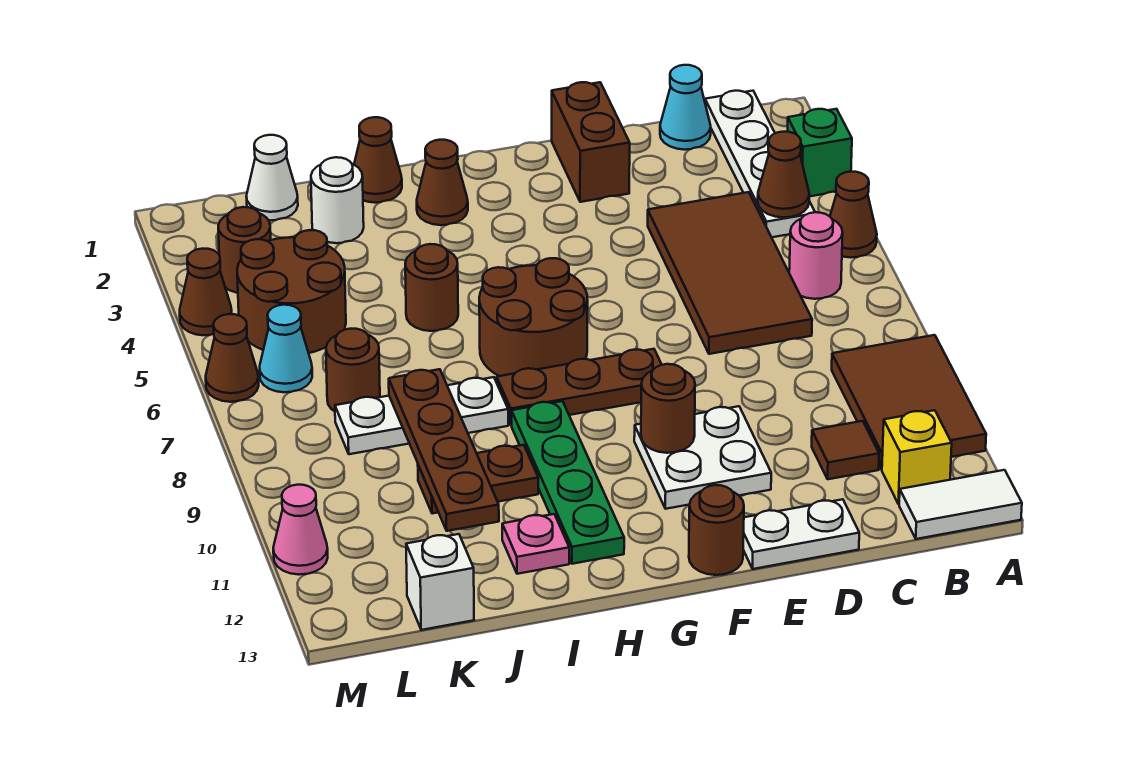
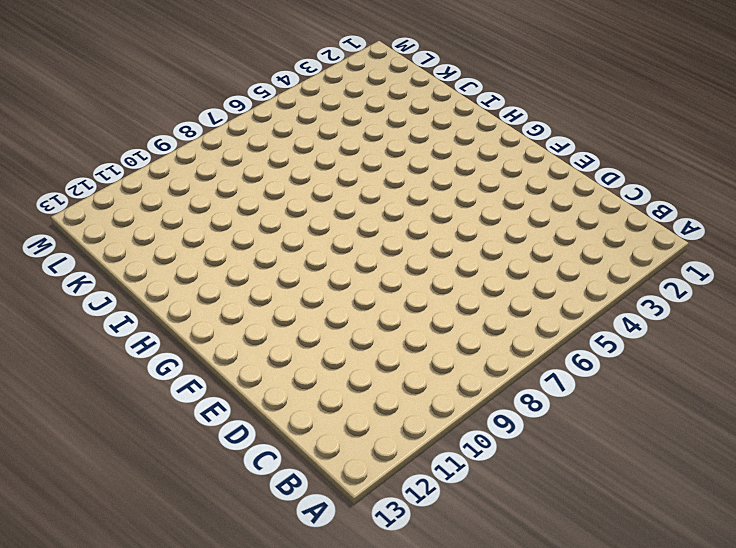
none -> green 1x1 brick [787,109,852,197]
none -> brown 1x1 cone [830,172,877,258]
none -> brown 2x3 tile [832,335,986,470]
none -> white 1x2 tile [899,470,1022,539]

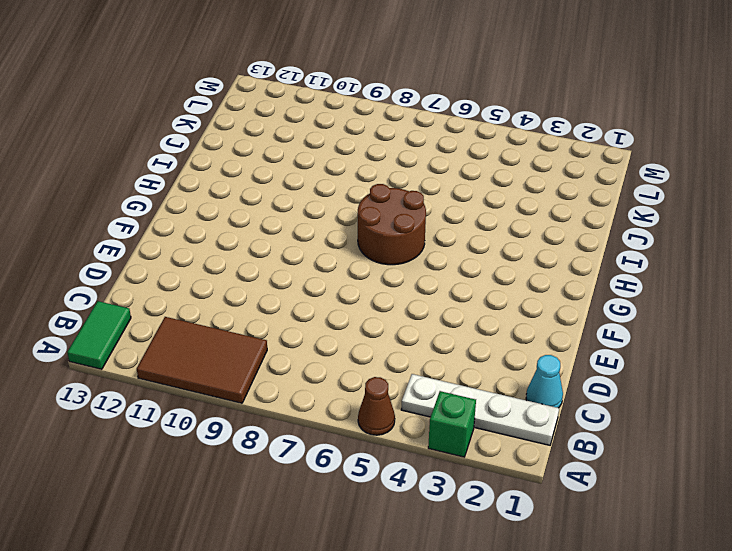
green 1x2 tile [67,301,131,369] -> white 1x2 tile [899,470,1022,539]
none -> pink 1x1 round brick [789,212,843,299]
none -> yellow 1x1 brick [882,410,952,504]
none -> brown 2x4 tile [648,192,812,354]
none -> brown 1x1 tile [812,421,879,479]

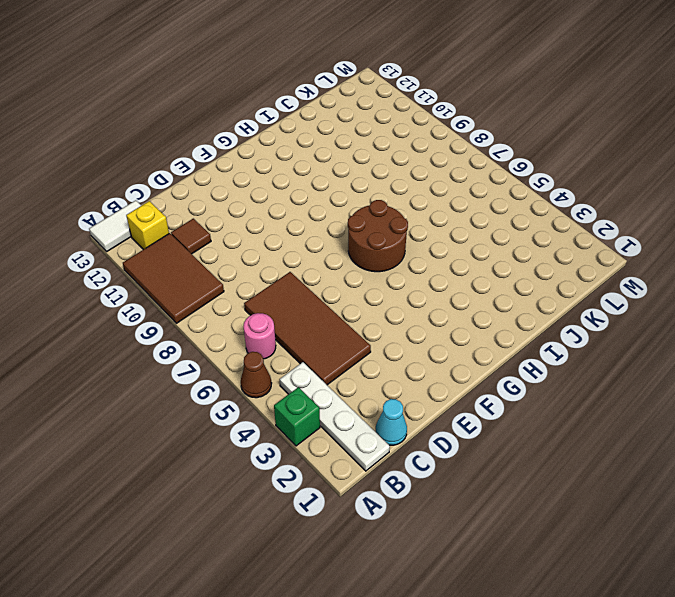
none -> white 1x2 plate [743,499,859,569]
none -> brown 1x2 brick [552,82,630,202]
none -> white 2x2 plate [634,406,771,509]
none -> brown 1x3 plate [497,349,662,425]

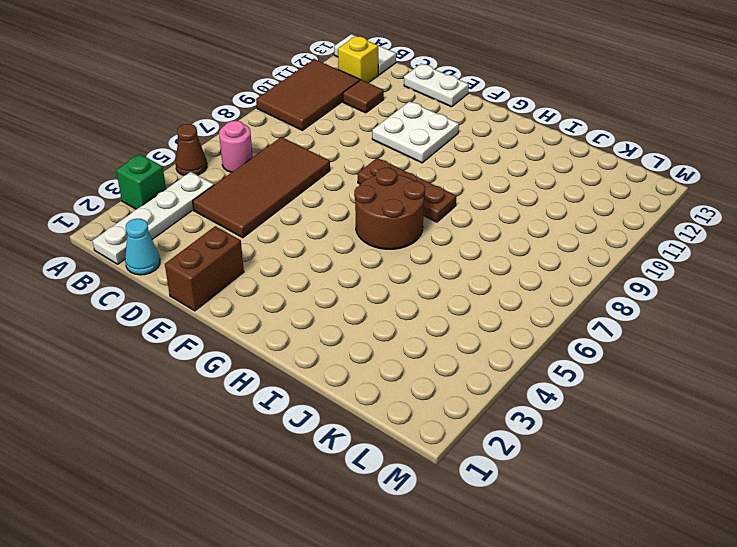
none -> brown 1x1 round brick [689,485,744,575]
none -> brown 1x1 cone [417,140,468,225]
none -> green 1x4 plate [511,401,624,564]
none -> brown 1x1 cone [354,117,402,203]

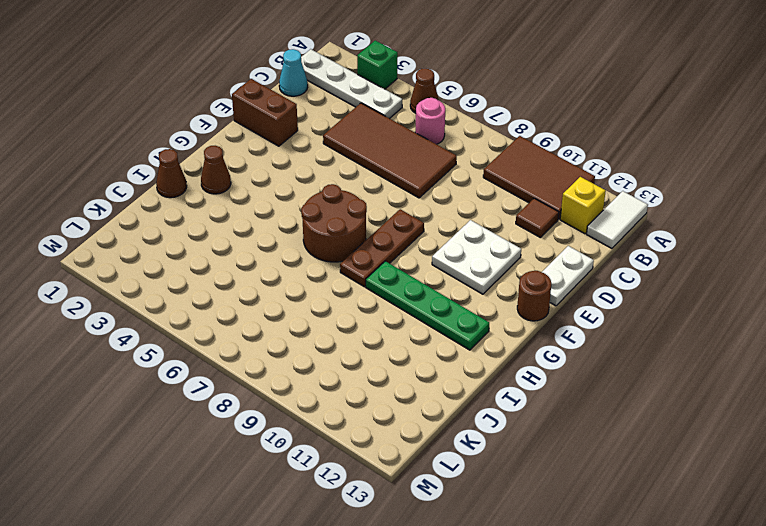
none -> brown 1x1 round brick [405,244,458,331]
none -> white 1x3 plate [335,377,508,454]
none -> brown 1x2 plate [418,445,538,514]
none -> pink 1x1 plate [502,514,569,574]

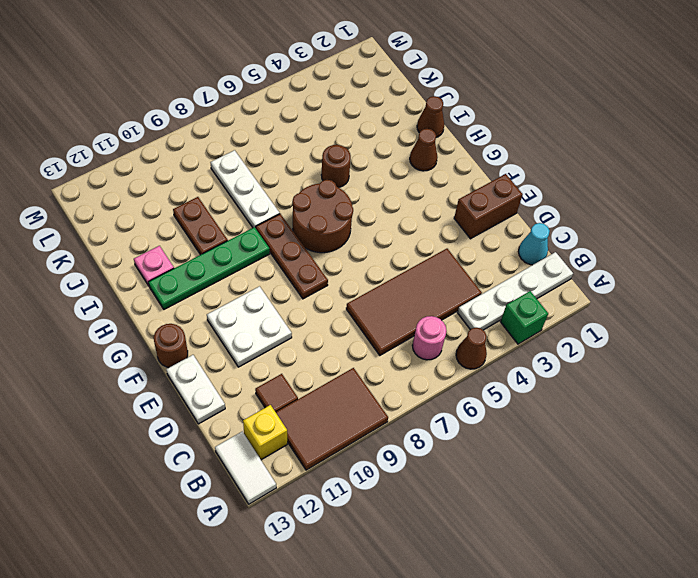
none -> white 1x1 round brick [311,157,364,243]
none -> white 1x1 cone [246,135,298,220]
none -> brown 2x2 round brick [237,230,346,353]
none -> brown 1x1 round brick [326,329,380,411]

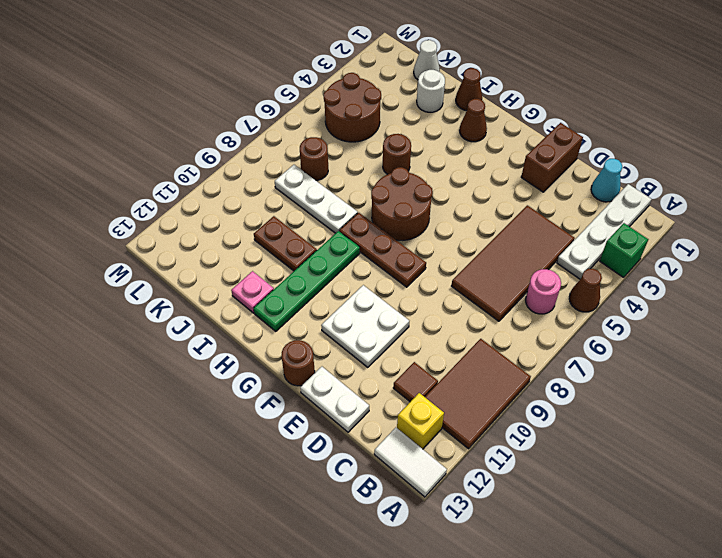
none -> white 1x1 brick [406,534,474,630]
none -> brown 1x1 round brick [218,207,271,293]
none -> cyan 1x1 cone [260,305,312,392]
none -> brown 1x1 cone [180,249,232,335]

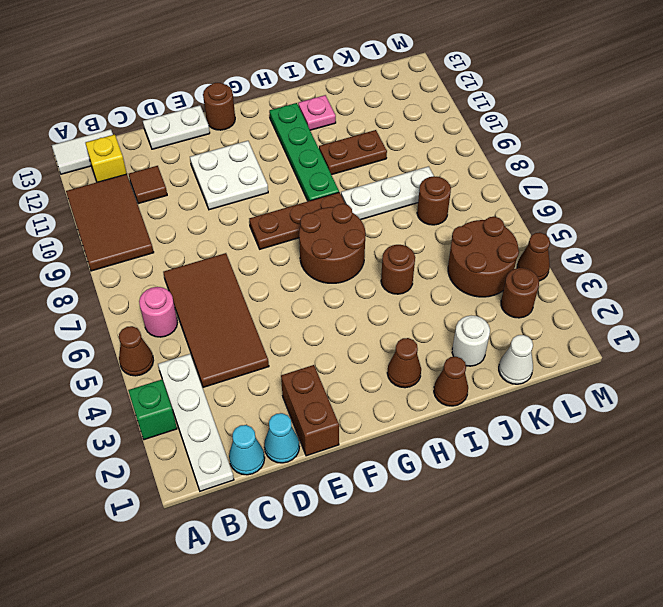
cyan 1x1 cone [264,413,299,463] -> cyan 1x1 cone moved to [260,305,312,392]
none -> white 1x1 brick [406,534,474,630]
none -> brown 1x1 cone [206,314,259,402]
none -> pink 1x1 cone [273,485,328,575]
none -> brown 1x1 cone [758,132,809,217]

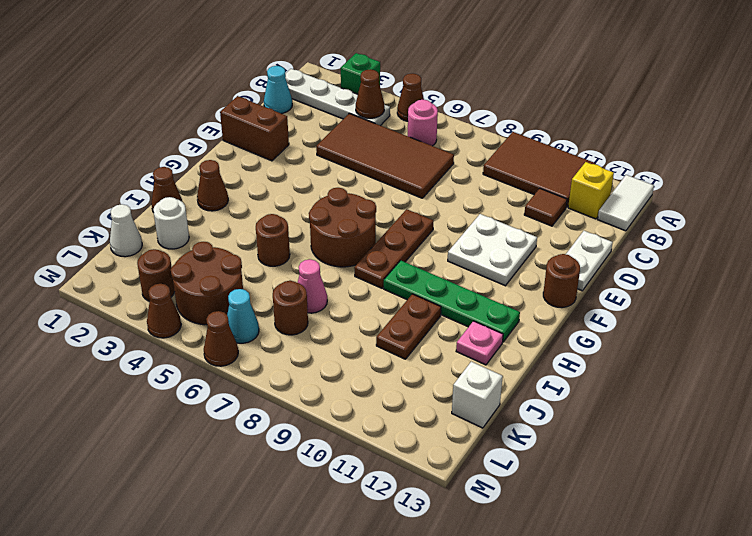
pink 1x1 cone [298,259,327,313] -> pink 1x1 cone moved to [273,485,328,575]
none -> white 1x3 plate [335,377,508,454]
none -> brown 1x1 round brick [641,364,695,453]
none -> brown 1x4 plate [389,369,499,531]

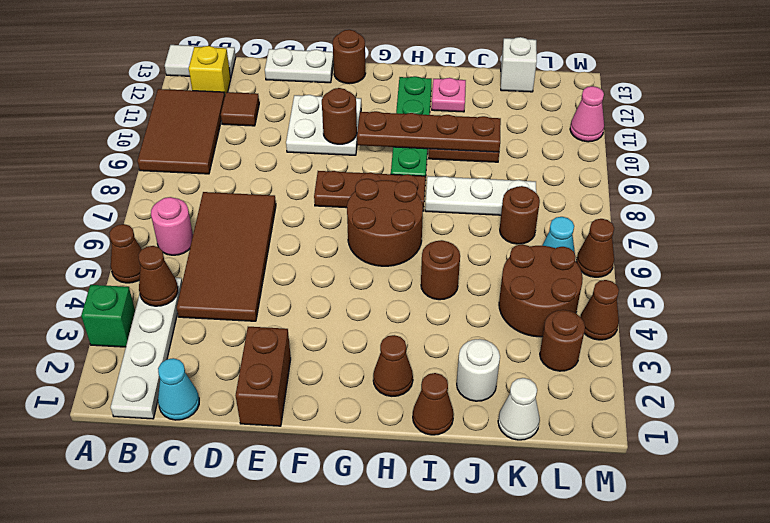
brown 1x4 plate [357,111,501,152] -> brown 1x4 plate turned to [389,369,499,531]

